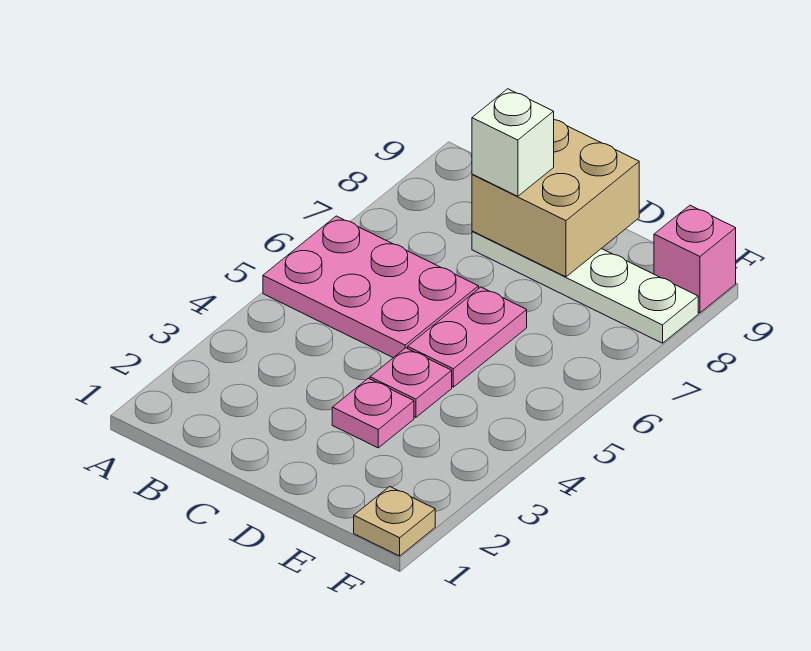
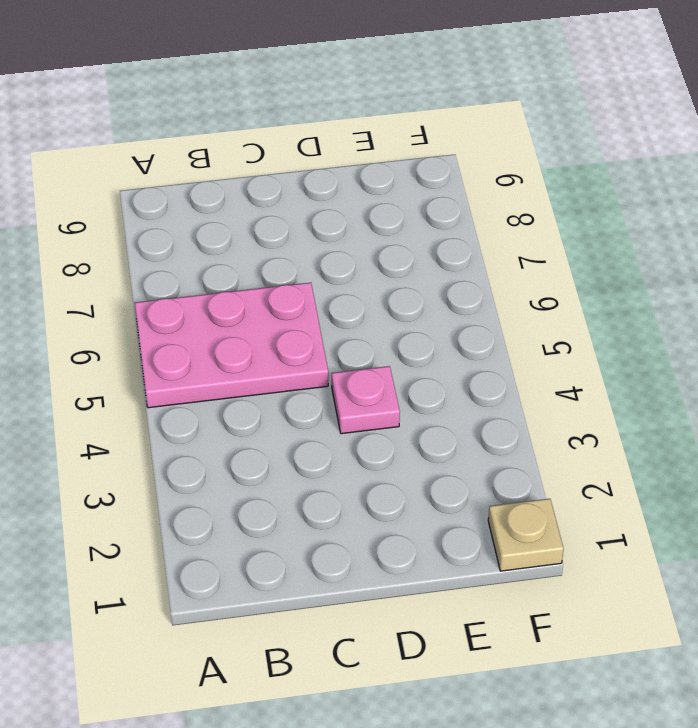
none -> white 1x4 plate [472,231,698,343]
none -> pink 1x1 plate [332,378,414,448]

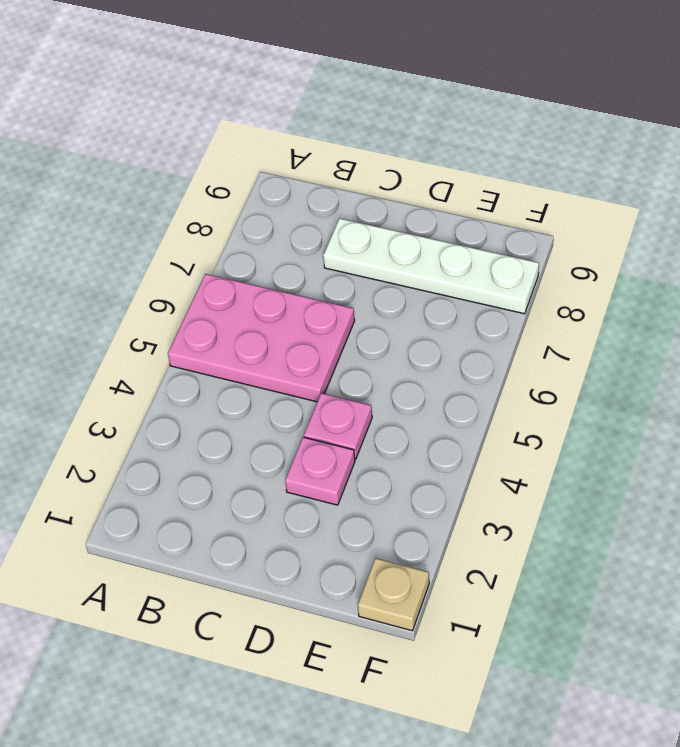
none -> pink 1x2 plate [408,287,527,387]
none -> pink 1x1 brick [654,205,736,313]

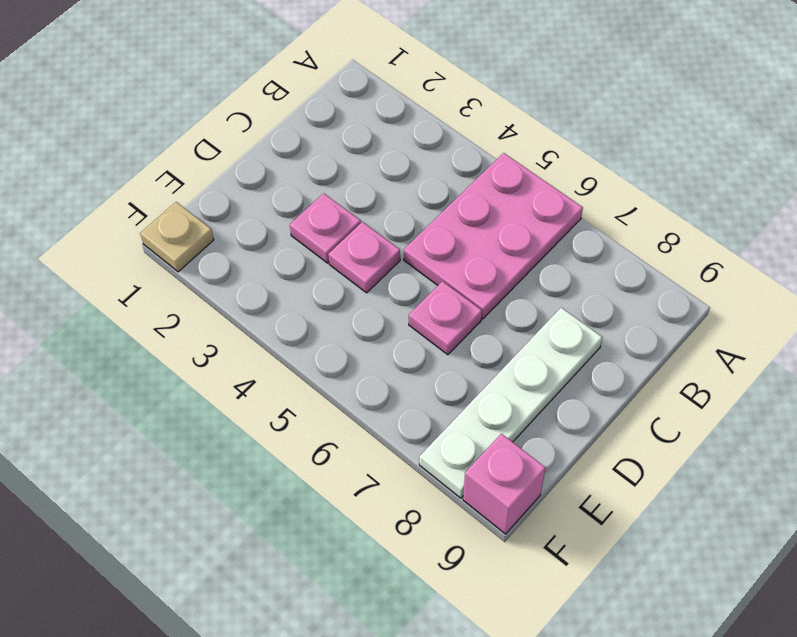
pink 1x1 plate [409,281,482,355] -> pink 1x2 plate [408,287,527,387]
none -> tan 2x2 brick [472,120,639,277]
none -> white 1x1 brick [472,89,554,196]

